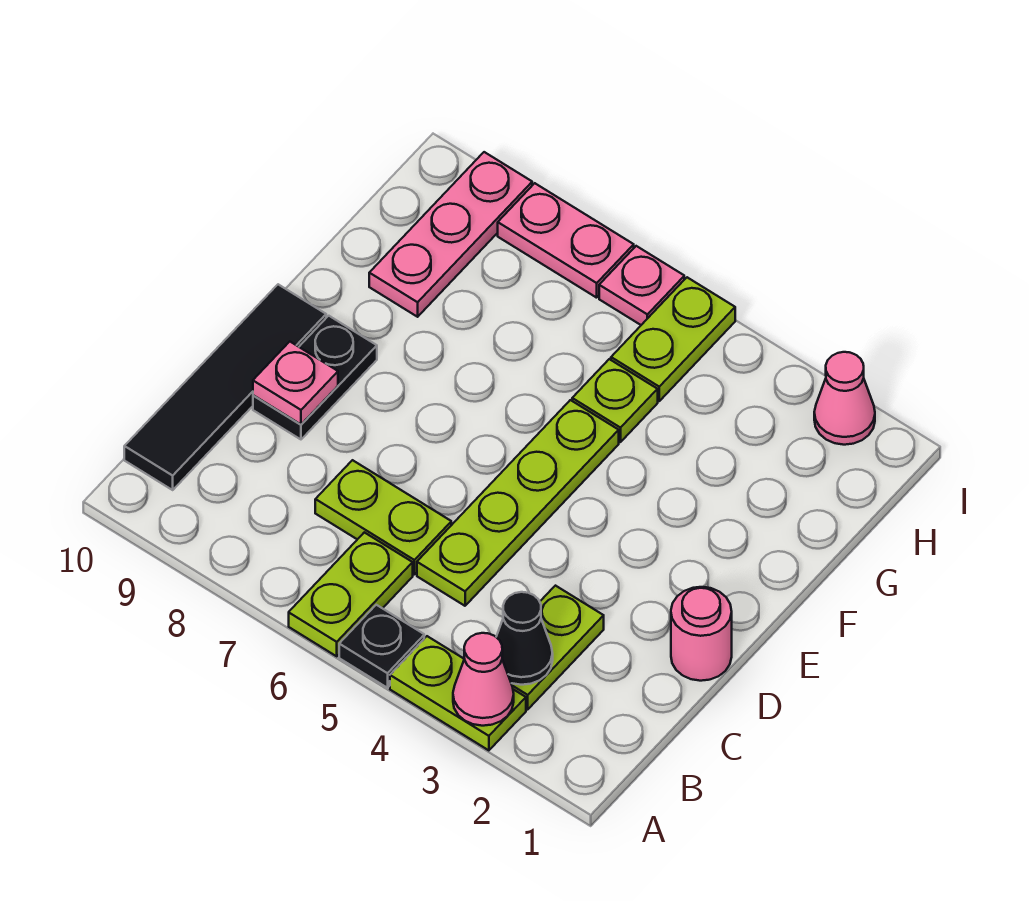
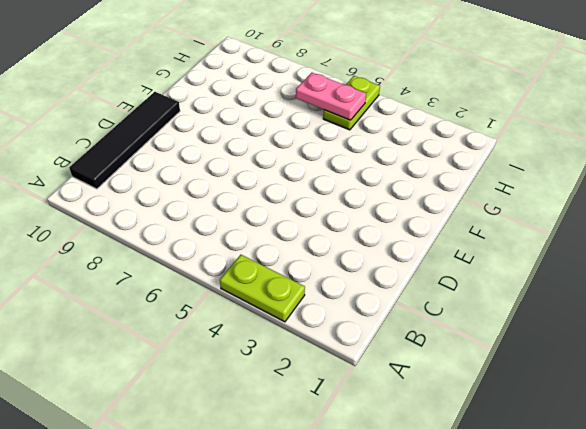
pink 1x2 plate [296,73,366,120] -> pink 1x2 plate moved to [498,183,634,298]
none -> black 1x1 plate [339,605,424,688]
none -> lime 1x2 plate [289,532,413,656]
none -> lime 1x2 plate [511,586,604,709]

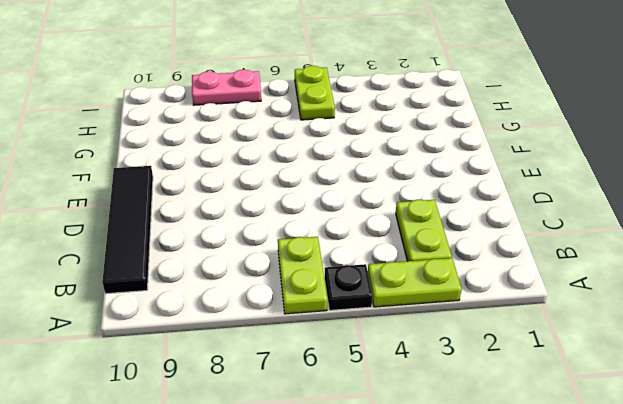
none -> lime 1x4 plate [417,400,619,606]
none -> lime 1x2 plate [315,460,451,574]
none -> pink 1x1 round brick [671,587,732,681]

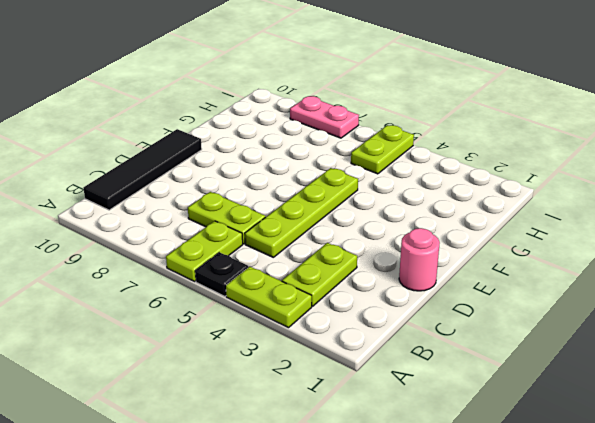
none -> black 1x2 plate [253,316,377,439]
none -> lime 1x1 plate [572,359,658,442]
none -> pink 1x3 plate [369,152,532,317]

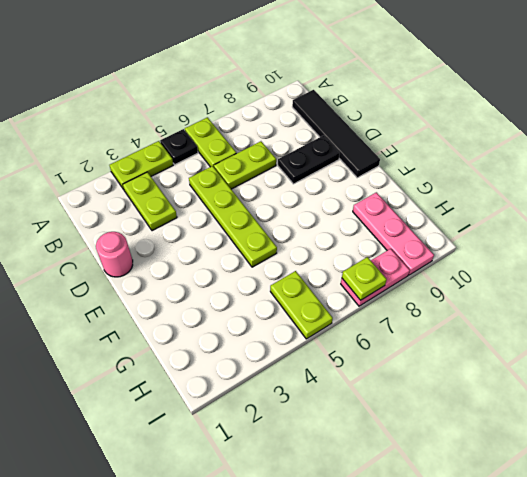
black 1x2 plate [278,135,340,184] -> black 1x2 plate turned to [253,316,377,439]
lime 1x1 plate [342,257,387,300] -> lime 1x1 plate moved to [572,359,658,442]
none -> pink 1x1 cone [814,352,875,445]
none -> pink 1x1 plate [599,246,684,325]
none -> pink 1x1 cone [453,633,514,726]

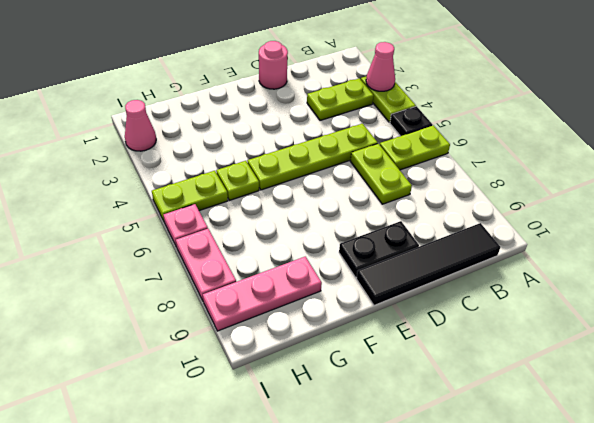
none -> black 1x1 cone [496,592,553,685]
none -> pink 1x1 plate [253,342,338,425]

